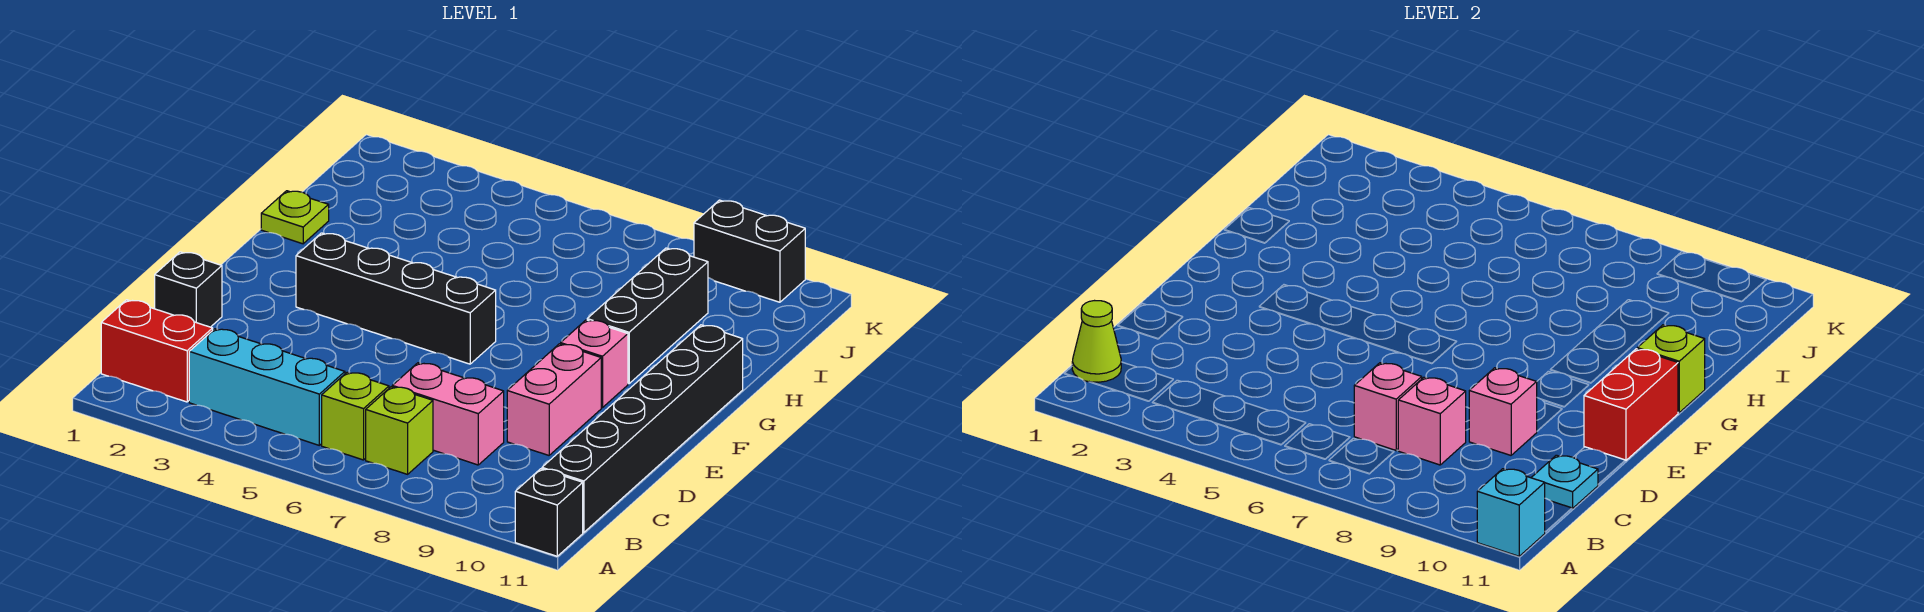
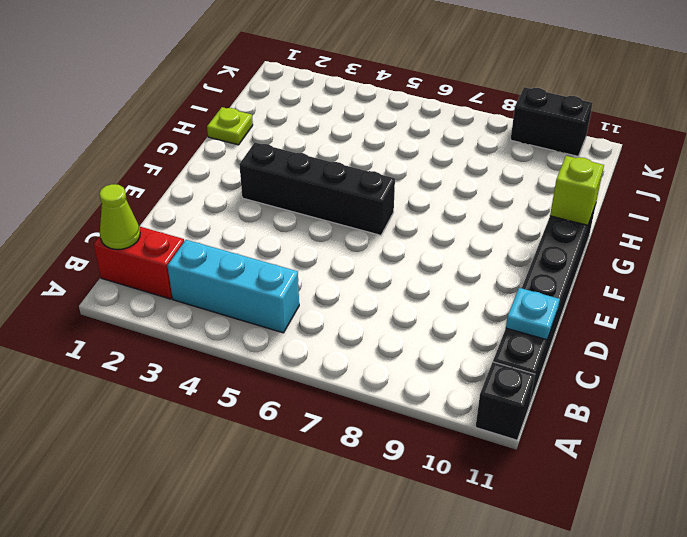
none -> lime 1x1 brick [322,372,389,460]
none -> lime 1x1 brick [366,387,433,474]
none -> pink 1x2 brick [392,363,504,465]

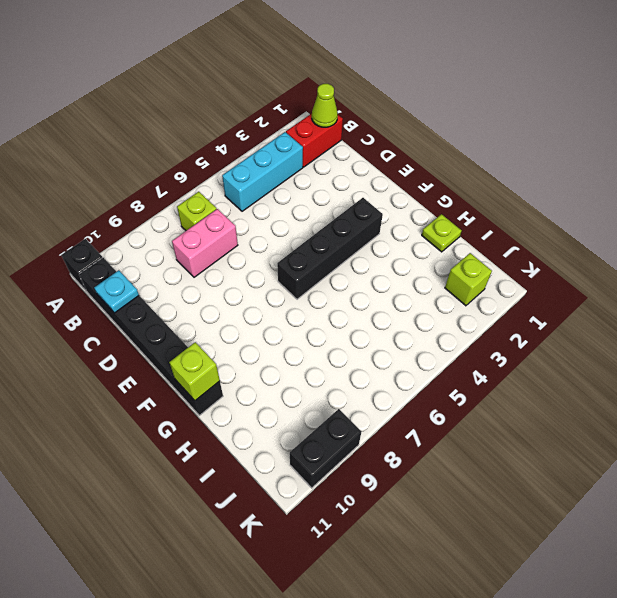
lime 1x1 brick [445,253,492,306] -> lime 1x1 brick moved to [322,372,389,460]
none -> black 1x1 brick [155,252,222,327]
none -> pink 1x2 brick [507,344,601,455]
none -> pink 1x1 brick [561,320,628,408]

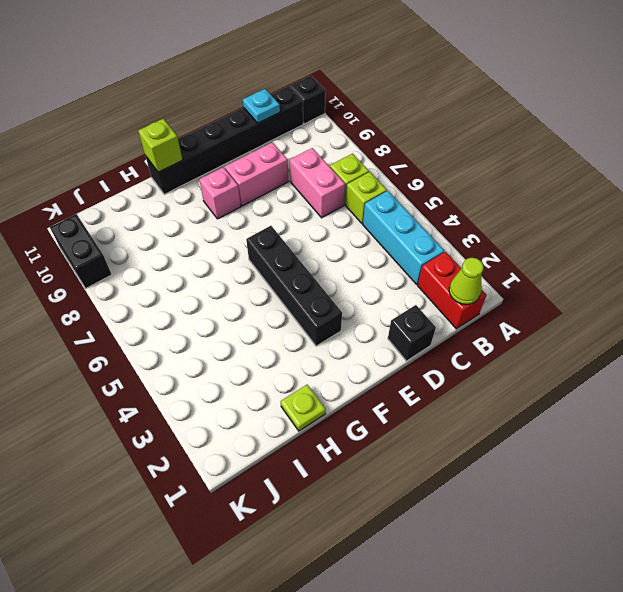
none -> black 1x3 brick [587,248,708,384]
none -> cyan 1x1 brick [1477,469,1545,556]
none -> pink 1x1 brick [1354,363,1422,450]

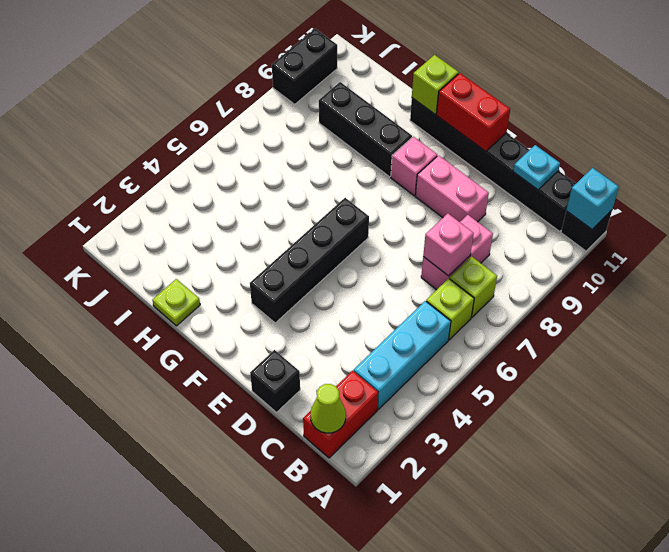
none -> pink 1x1 brick [1398,377,1466,465]
none -> pink 1x1 brick [1469,368,1537,455]

